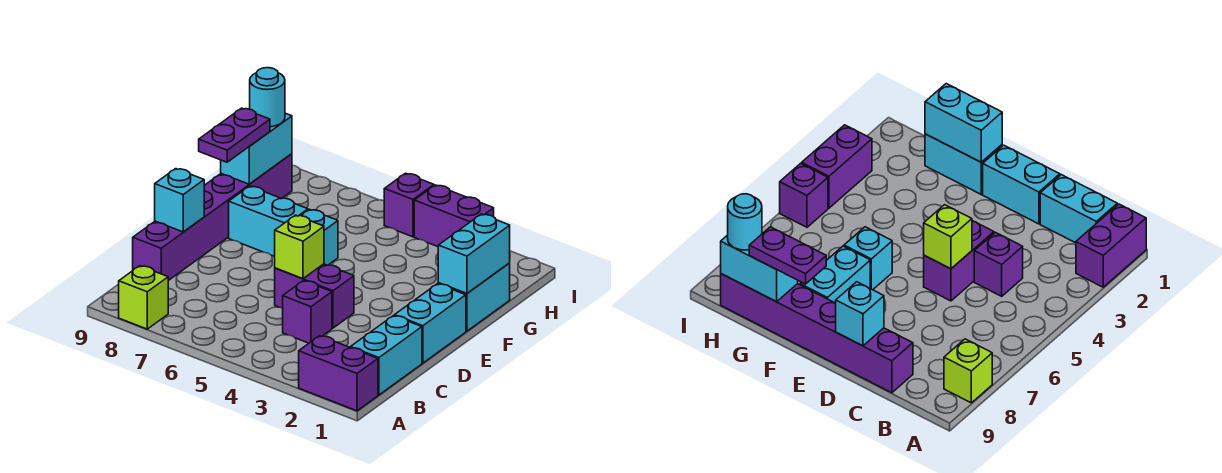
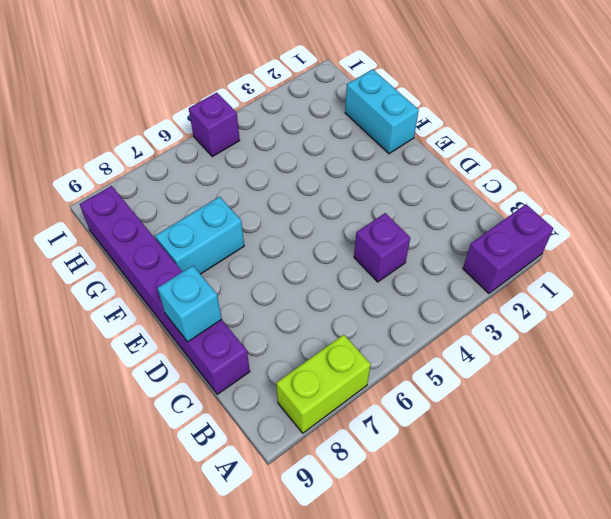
lime 1x2 brick [276,335,371,433] -> lime 1x1 brick [119,266,168,329]
none -> cyan 1x2 brick [351,316,422,395]
none -> cyan 1x2 brick [394,284,466,363]
none -> purple 1x2 brick [275,264,354,328]

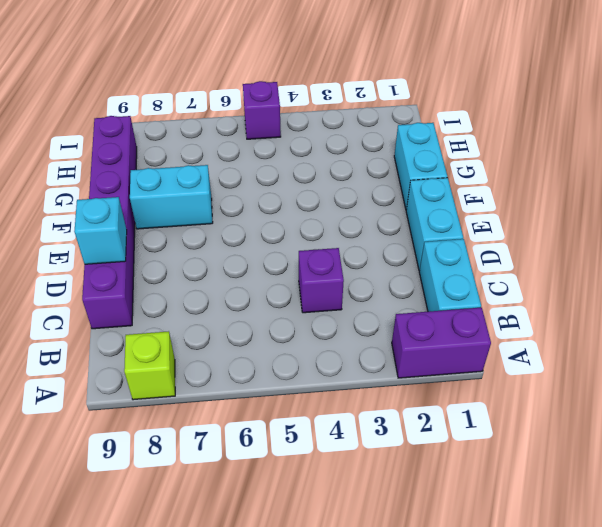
none -> purple 1x2 brick [275,264,354,328]
none -> cyan 1x1 brick [301,210,338,265]
none -> purple 1x2 brick [414,185,494,247]

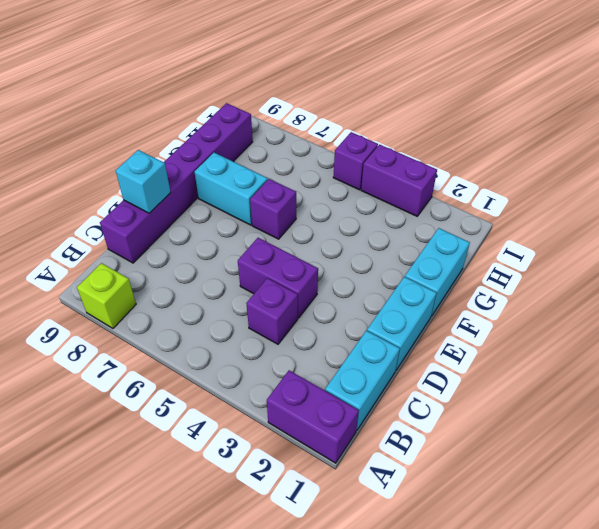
purple 1x1 brick [250,179,296,239] -> cyan 1x1 brick [301,210,338,265]
none -> lime 1x1 brick [275,215,324,279]
none -> cyan 1x2 brick [438,214,510,293]
none -> cyan 1x2 brick [221,113,292,184]

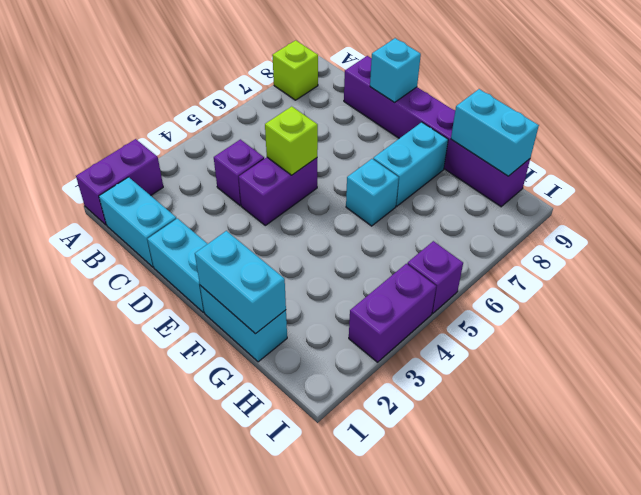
none -> purple 1x2 plate [199,108,270,162]
none -> cyan 1x1 round brick [250,68,285,127]

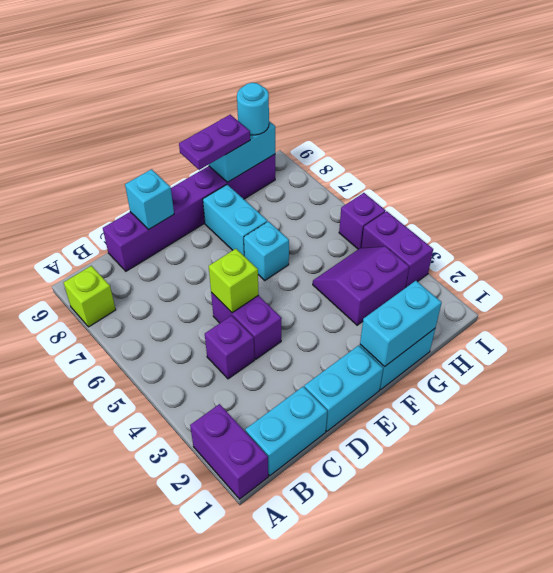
purple 2x2 slope [313,246,409,325] -> none

